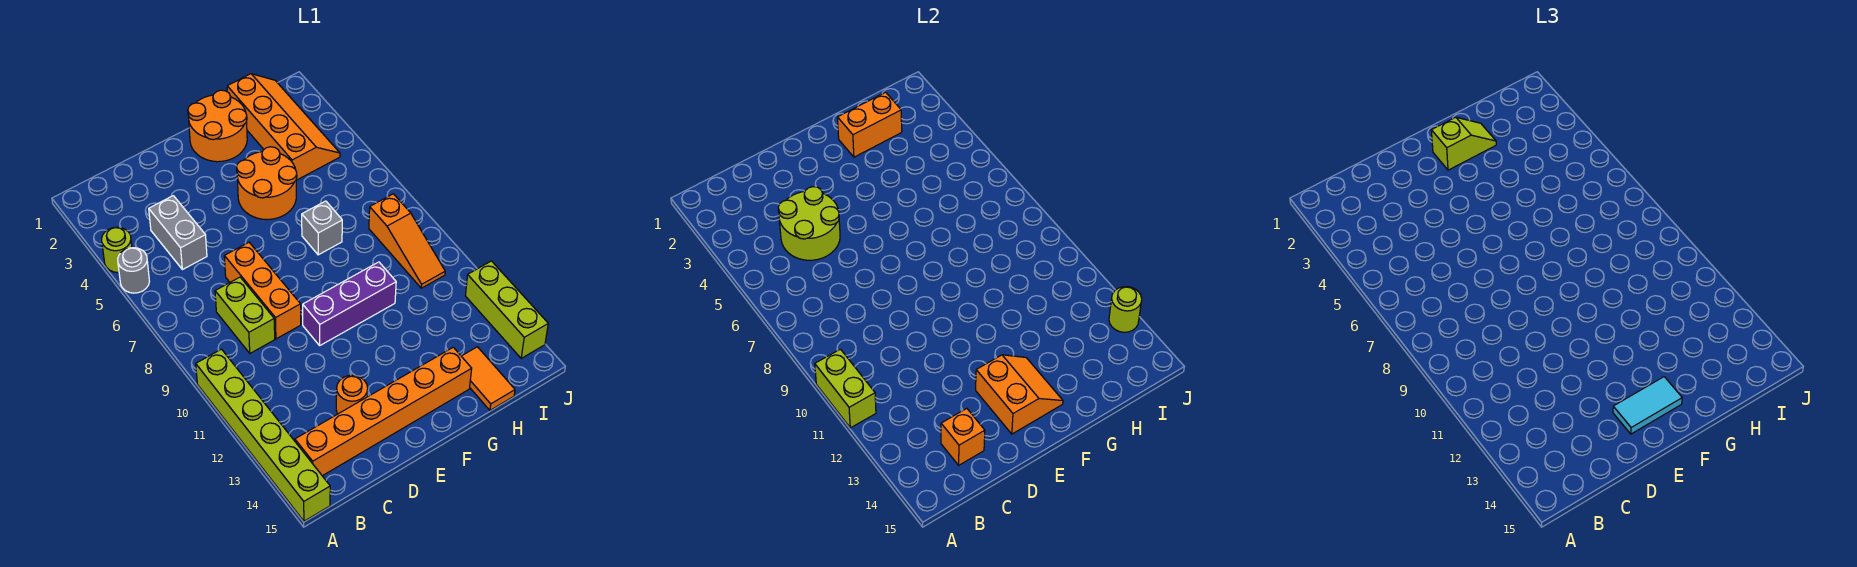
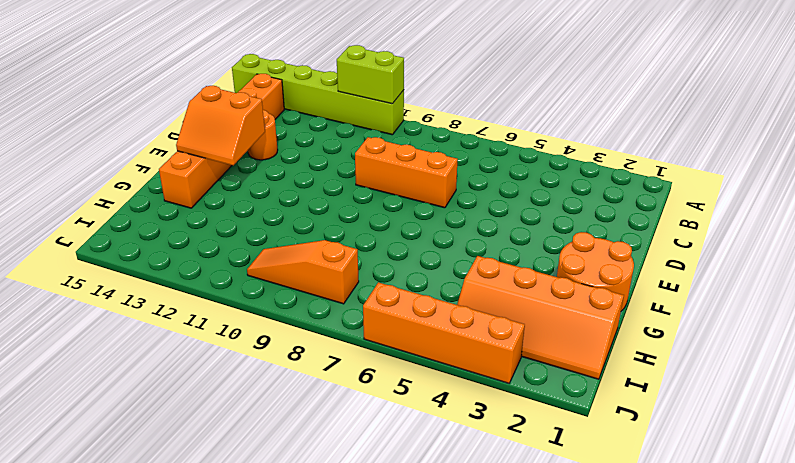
orange 1x4 brick [363,282,525,383] -> none
none -> lime 1x1 round brick [102,227,132,273]
none -> grey 1x1 round brick [118,248,149,293]
none -> grey 1x2 brick [149,196,207,270]

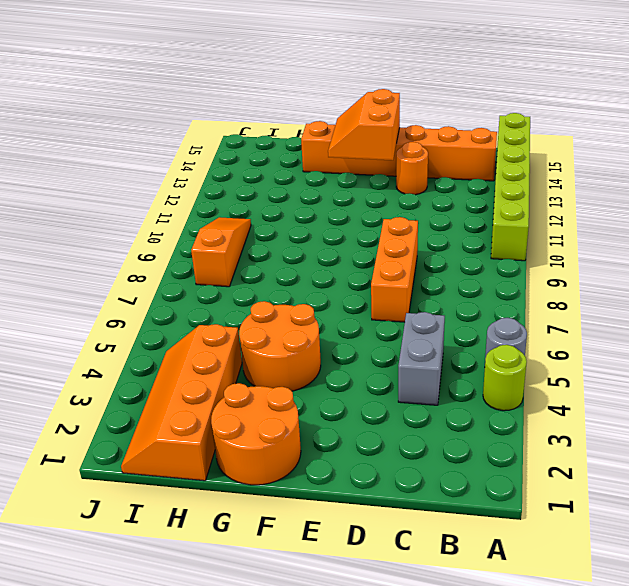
none -> lime 1x2 brick [215,277,275,353]
none -> purple 1x3 brick [303,262,396,345]
none -> grey 1x1 brick [302,201,342,255]

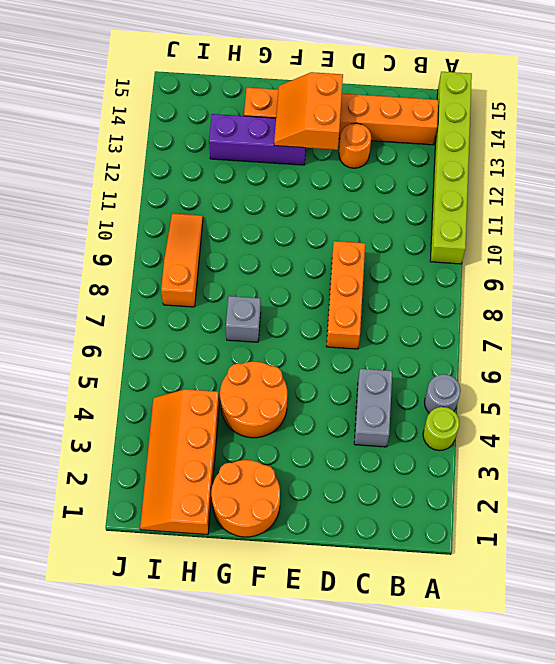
purple 1x3 brick [209,114,306,165] -> purple 1x3 brick moved to [303,262,396,345]
none -> lime 1x2 brick [215,277,275,353]
none -> orange 1x2 tile [461,347,515,410]
none -> lime 1x3 brick [465,261,548,358]

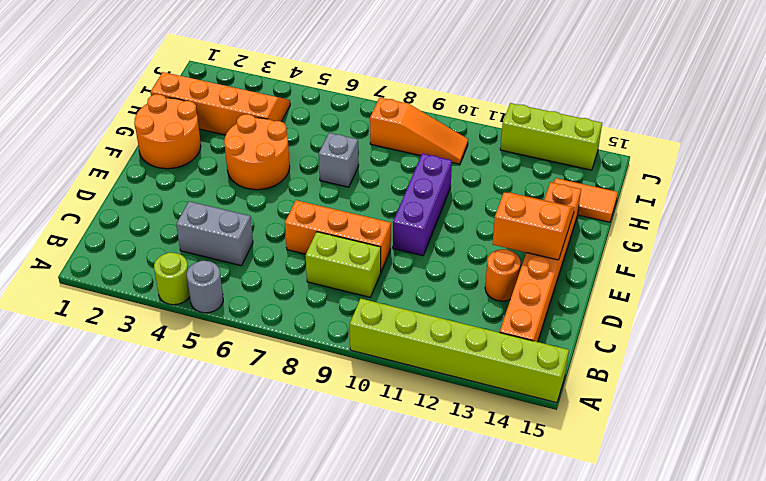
none -> lime 1x2 brick [815,349,876,428]
none -> lime 2x2 round brick [778,187,840,260]
none -> orange 1x1 brick [941,408,985,465]

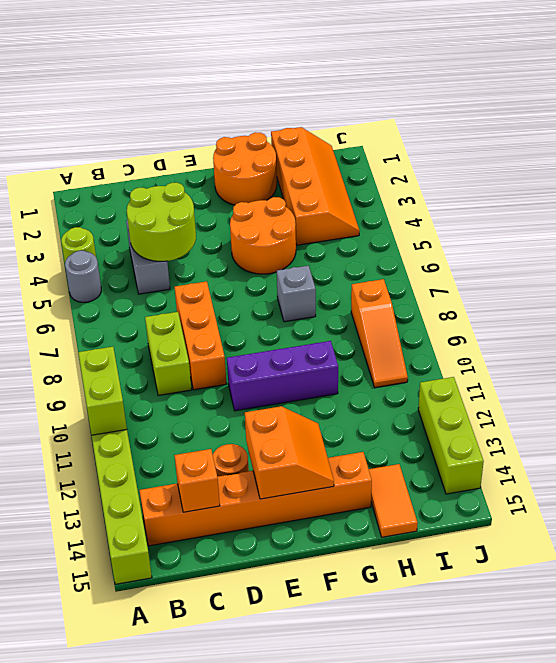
none -> orange 1x2 brick [837,92,902,157]
none -> lime 1x1 round brick [1109,287,1142,332]
none -> cyan 1x2 tile [1613,377,1682,434]

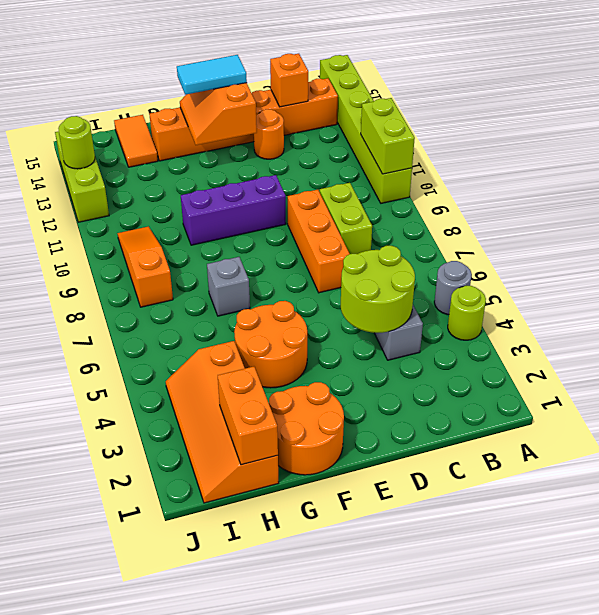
orange 1x2 brick [218,367,278,465] -> orange 1x2 brick turned to [837,92,902,157]
none -> lime 1x2 slope [1431,117,1496,170]

